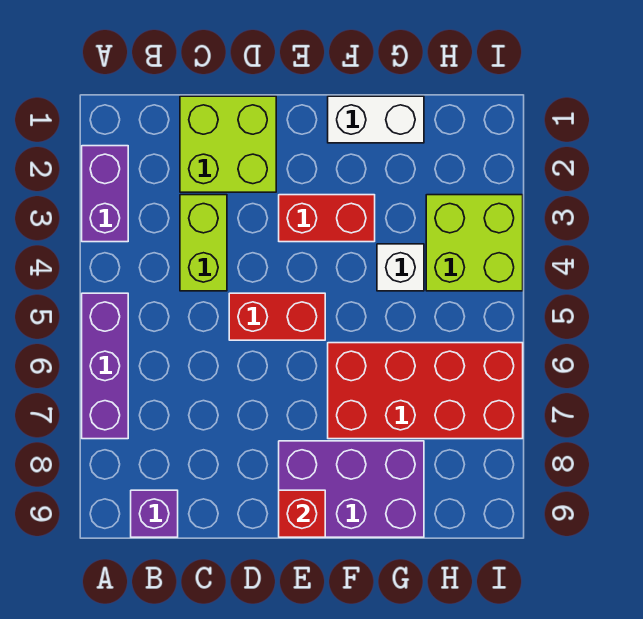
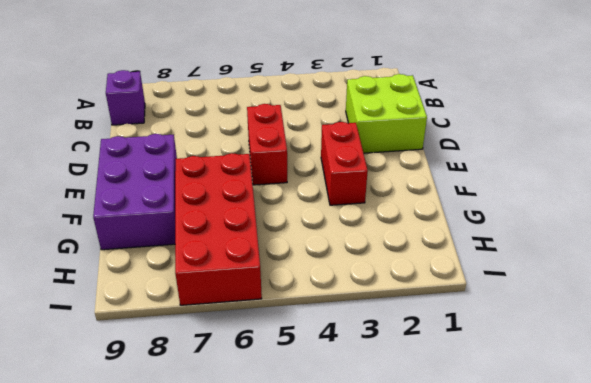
none -> purple 1x2 brick [82,146,128,242]
none -> purple 1x3 brick [82,293,128,439]
none -> lime 1x2 brick [180,195,227,291]

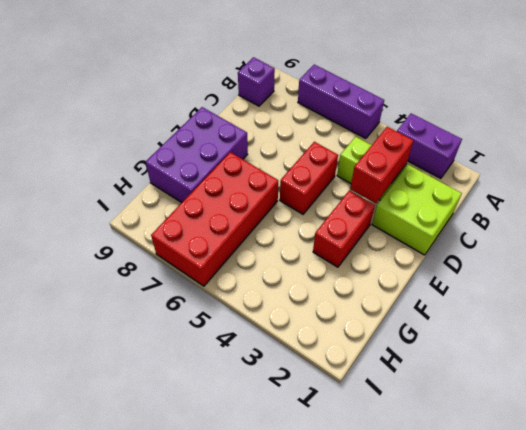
red 1x2 brick [350,127,413,204] -> none
none -> white 1x2 brick [328,96,424,143]
none -> white 1x1 brick [377,244,424,291]
none -> lime 2x2 brick [426,195,523,291]

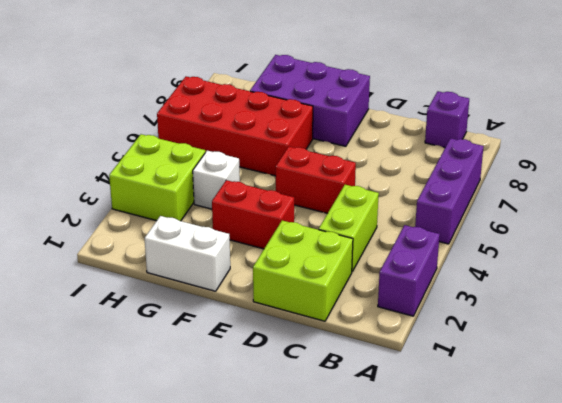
none -> red 1x1 brick [279,490,325,537]

